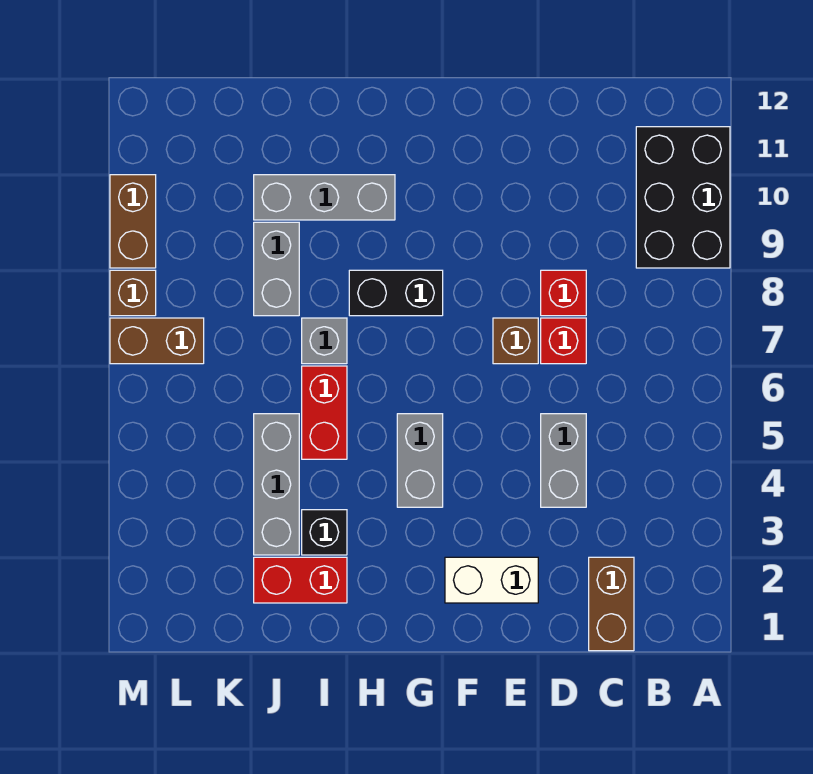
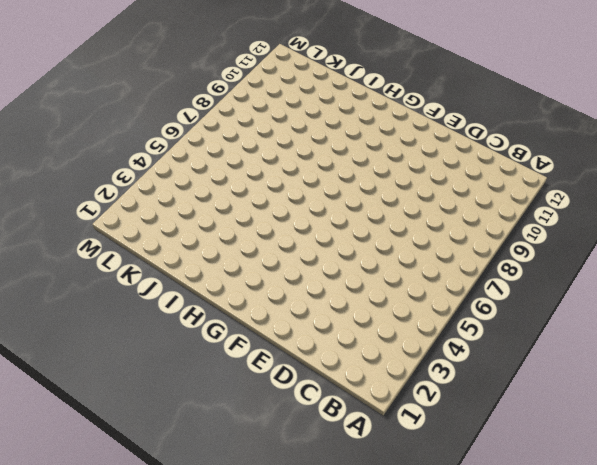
none -> black 2x3 brick [636,127,730,268]
none -> brown 1x2 brick [589,557,634,651]
none -> grey 1x2 brick [541,414,586,507]

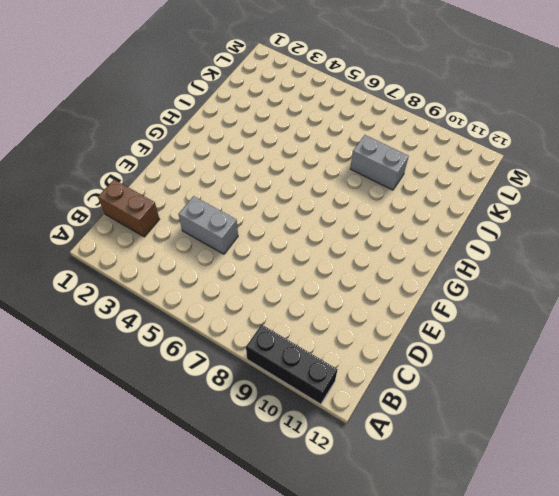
black 1x3 brick [246,325,338,404] -> black 2x3 brick [636,127,730,268]
none -> red 1x1 brick [541,318,586,364]
none -> red 1x1 brick [541,270,586,316]
none -> white 1x2 brick [445,557,538,603]

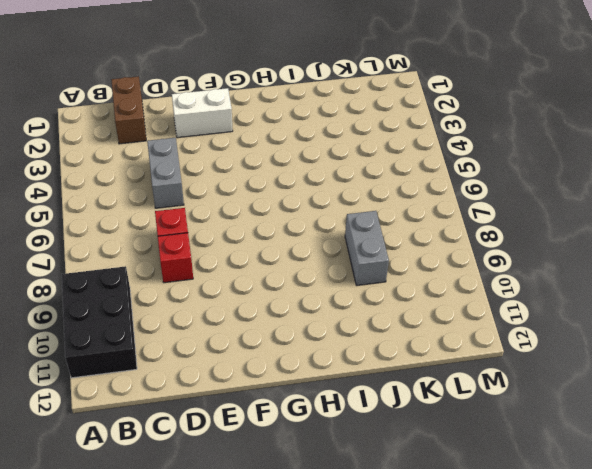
none -> brown 1x1 brick [493,318,538,364]
none -> grey 1x2 brick [397,414,443,507]
none -> black 1x2 brick [349,270,443,316]

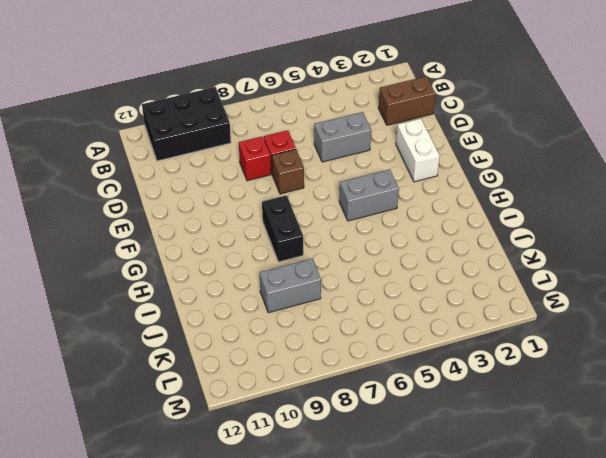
none -> grey 1x3 brick [254,175,395,220]
none -> red 1x2 brick [254,557,347,603]
none -> black 1x1 brick [302,510,347,555]

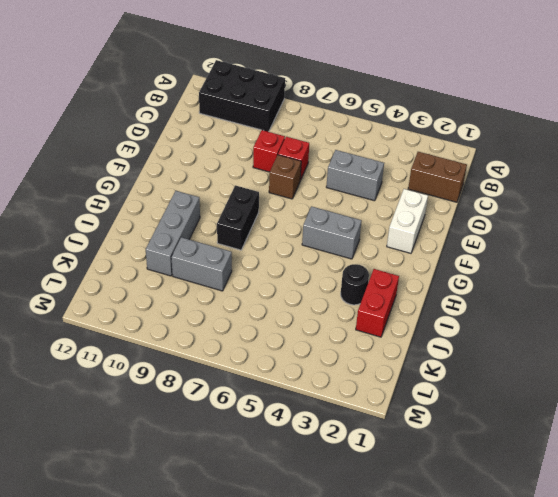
black 1x1 round brick [341,264,369,305] -> black 1x1 brick [302,510,347,555]
none -> red 1x2 brick [302,366,347,459]
none -> grey 1x1 brick [302,318,347,364]
none -> grey 1x3 brick [254,414,299,555]

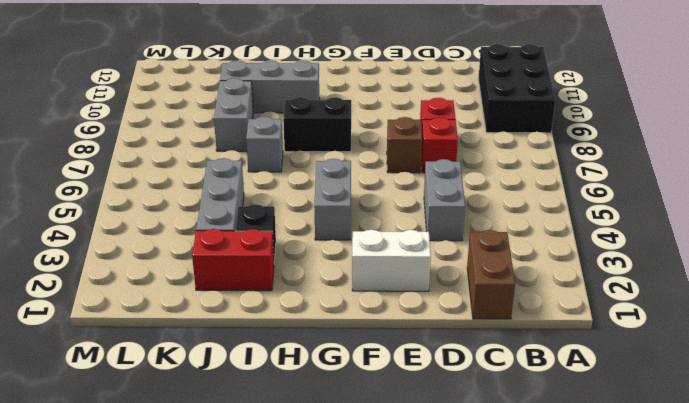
none -> red 1x2 brick [302,366,347,459]
none -> brown 1x2 brick [110,318,204,364]
none -> brown 1x1 brick [110,270,156,316]

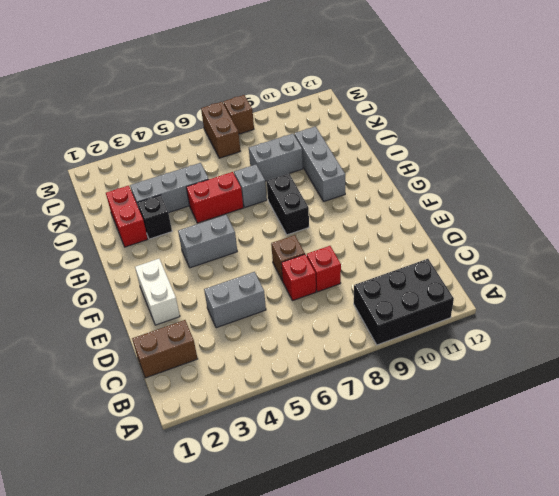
none -> brown 1x2 brick [110,175,156,268]

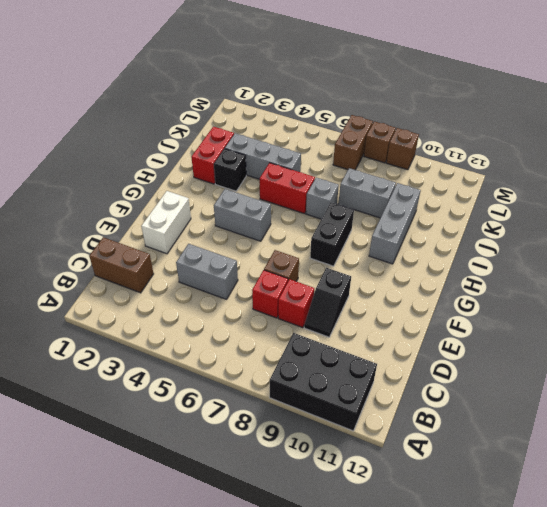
black 1x2 slope [304,268,351,337] -> none
brown 1x1 brick [386,128,419,170] -> brown 1x2 brick [110,175,156,268]

